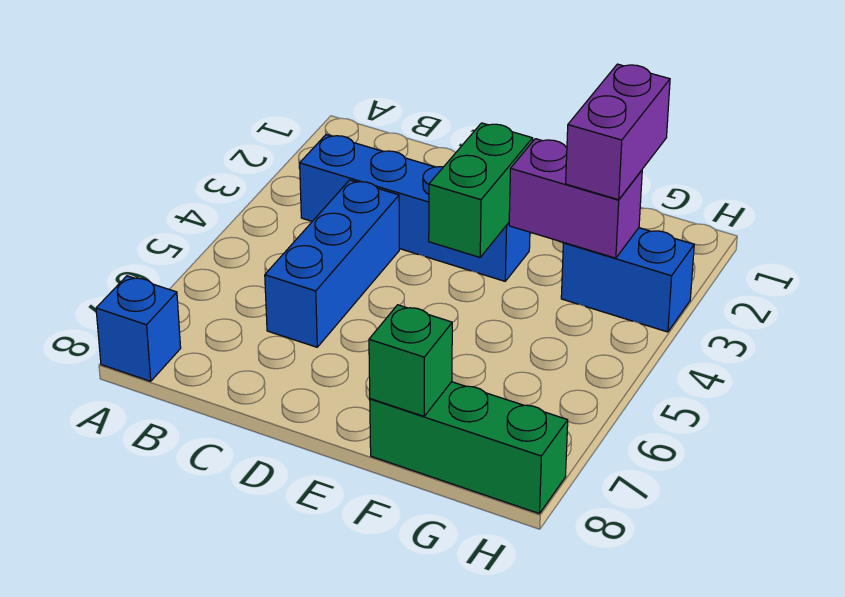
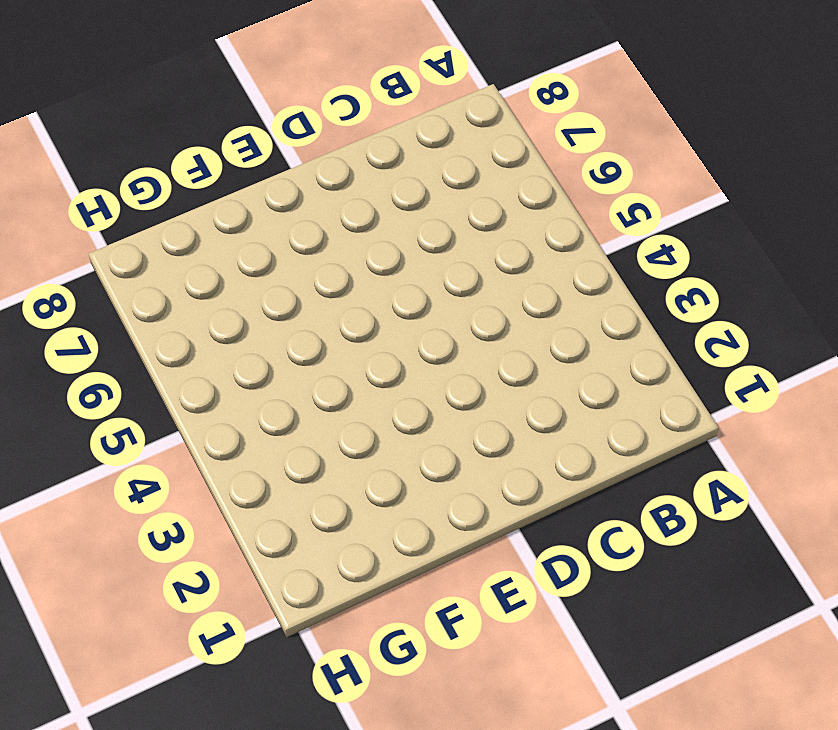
none -> blue 1x1 brick [96,276,181,381]
none -> blue 1x4 brick [300,135,530,281]

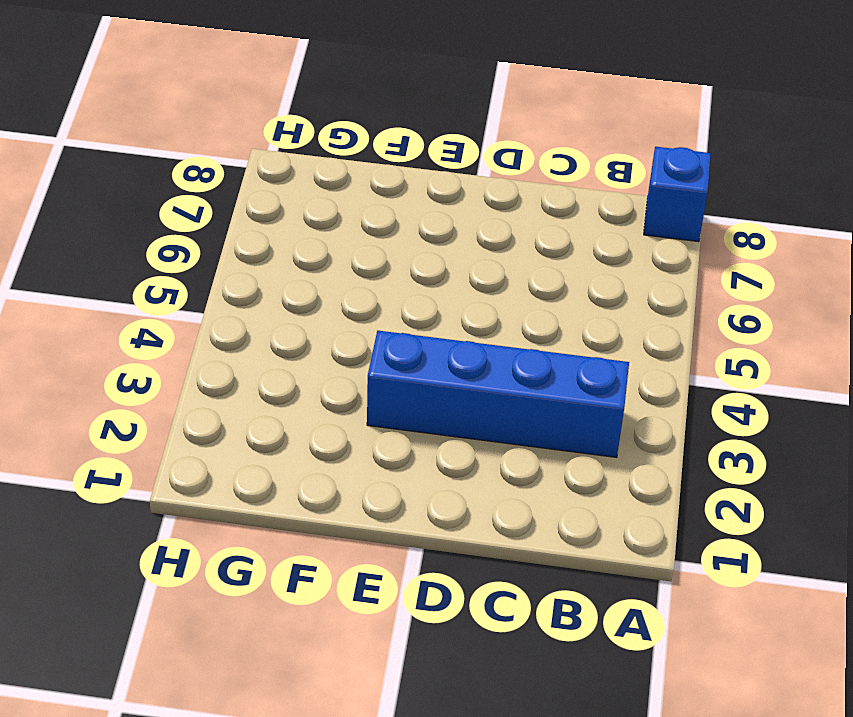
none -> blue 1x3 brick [265,180,399,347]
none -> green 1x3 brick [370,382,568,514]

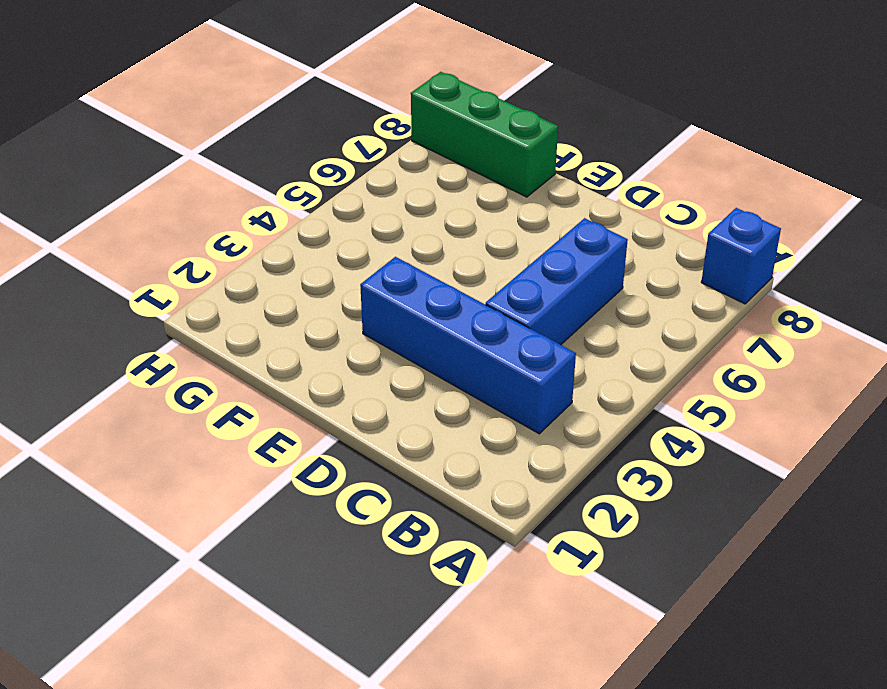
none -> blue 1x2 brick [561,228,694,332]
none -> green 1x2 brick [429,123,533,257]

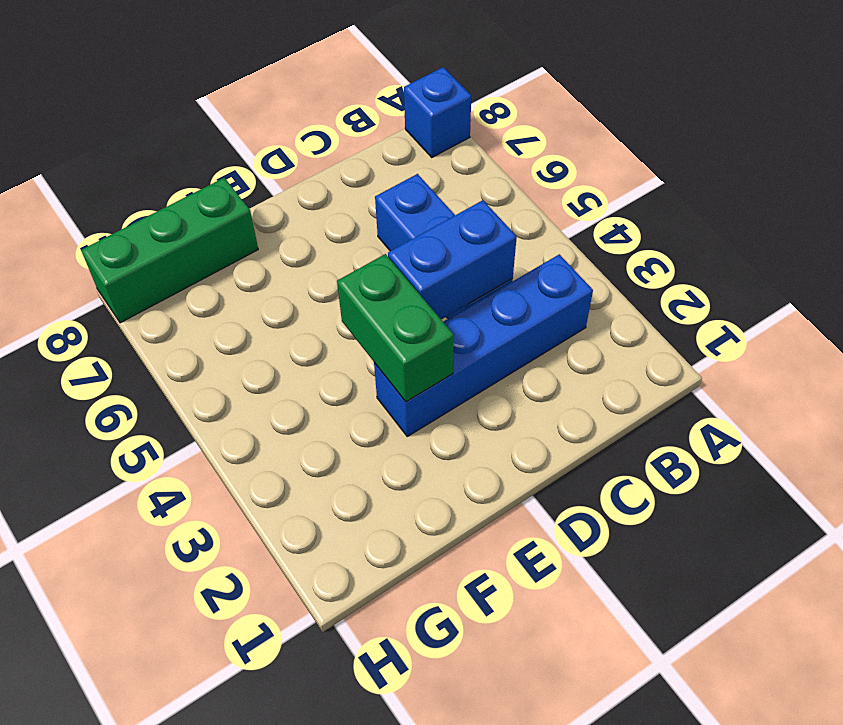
blue 1x2 brick [388,200,517,320] -> blue 1x2 brick moved to [561,228,694,332]
none -> purple 1x2 brick [509,139,642,258]
none -> green 1x1 brick [369,305,452,416]

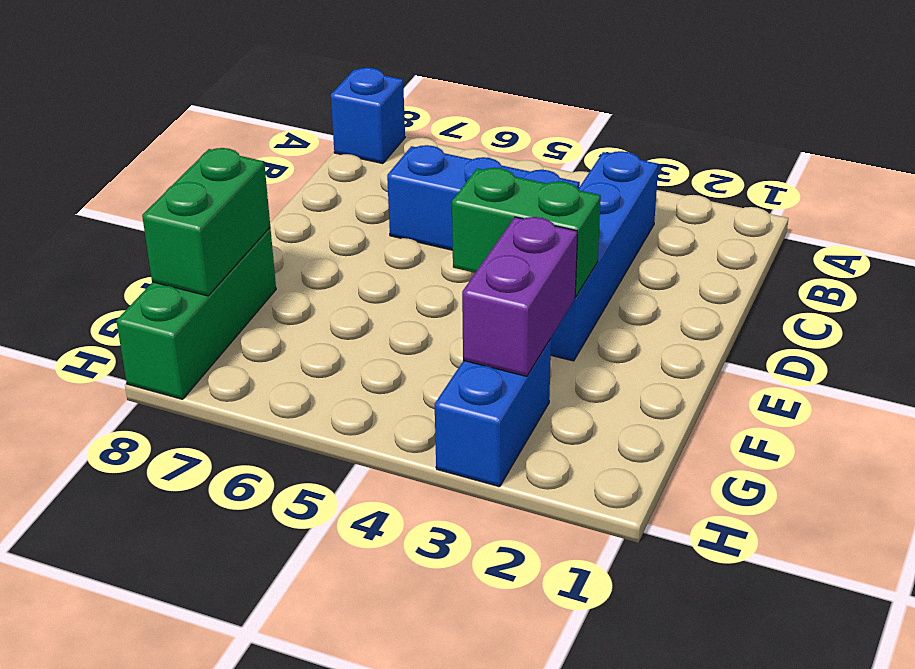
green 1x2 brick [142,148,270,296] -> green 1x1 brick [369,305,452,416]
none -> purple 1x2 brick [566,64,670,200]

